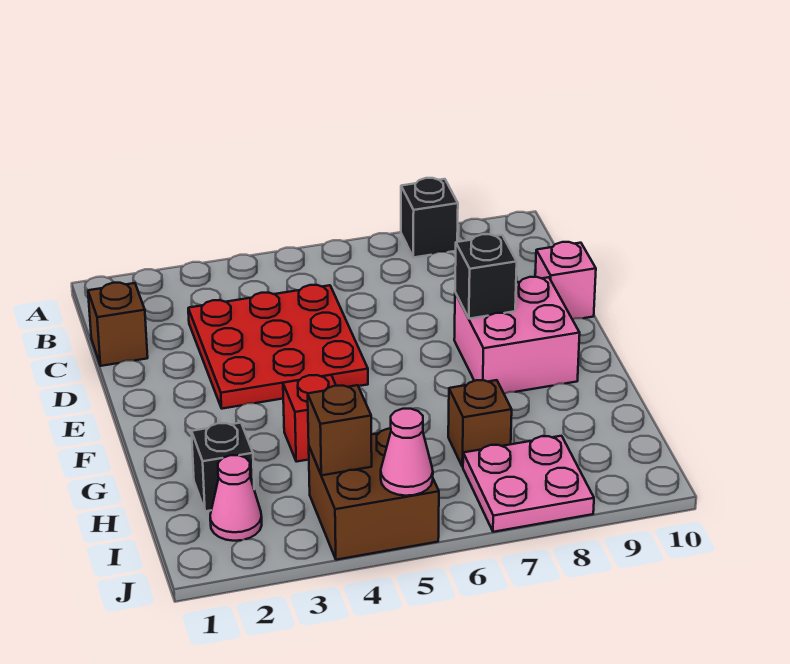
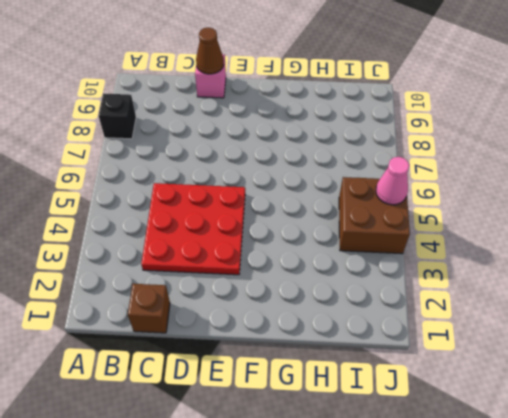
brown 1x1 cone [196,27,224,74] -> none
none -> pink 2x2 brick [454,277,580,394]
none -> red 1x1 brick [283,375,336,462]
none -> black 1x1 brick [192,423,254,511]

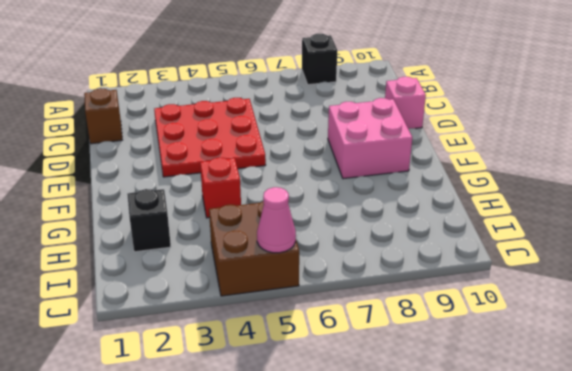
none -> brown 1x1 brick [448,380,512,467]
none -> pink 1x1 cone [210,455,262,541]
none -> pink 2x2 plate [463,436,594,532]

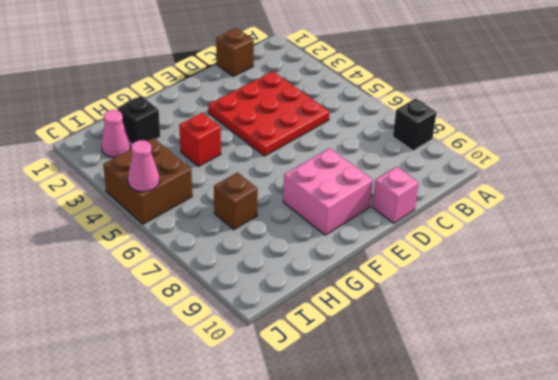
none -> pink 2x2 plate [463,436,594,532]
none -> black 1x1 brick [455,234,517,319]
none -> brown 1x1 brick [308,385,372,475]

